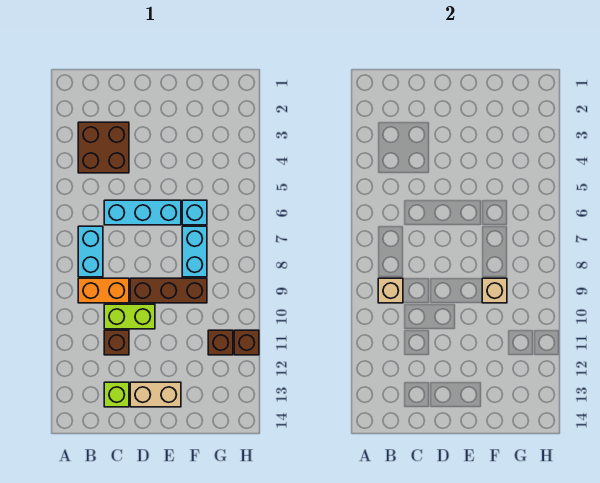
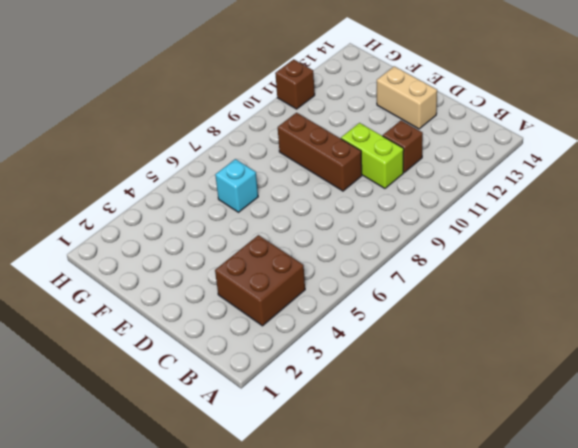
none -> cyan 1x2 brick [78,226,103,277]
none -> orange 1x2 brick [78,278,129,303]
none -> cyan 1x3 brick [104,200,181,225]

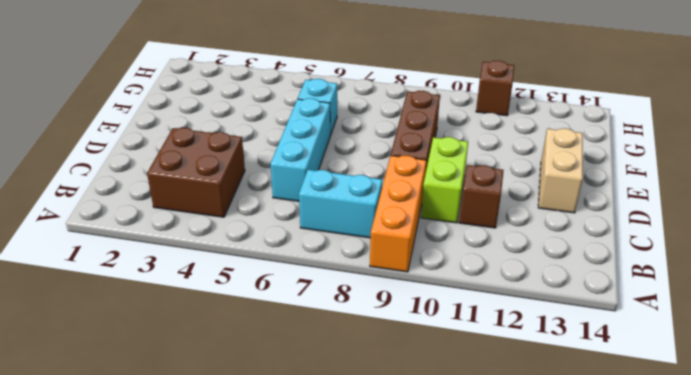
orange 1x3 brick [370,155,426,272] -> orange 1x2 brick [78,278,129,303]
none -> lime 1x1 brick [104,382,129,407]
none -> cyan 1x2 brick [182,226,207,277]
none -> brown 1x1 brick [208,330,233,355]

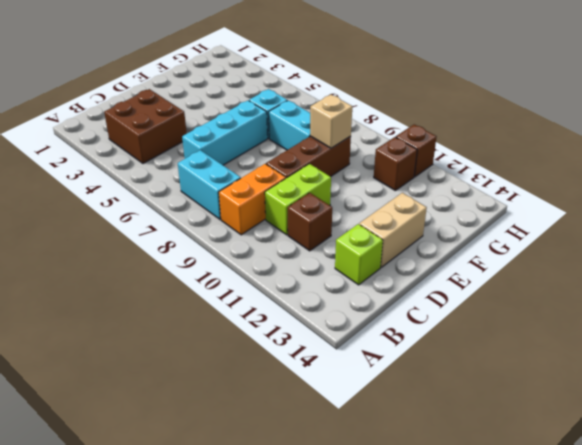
none -> tan 1x1 brick [378,278,403,303]

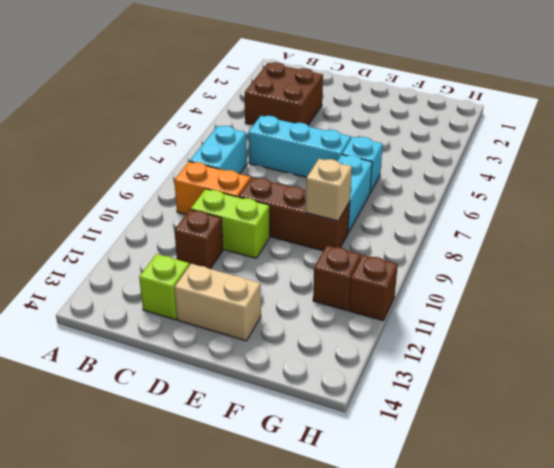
none -> tan 1x1 brick [378,278,403,303]

